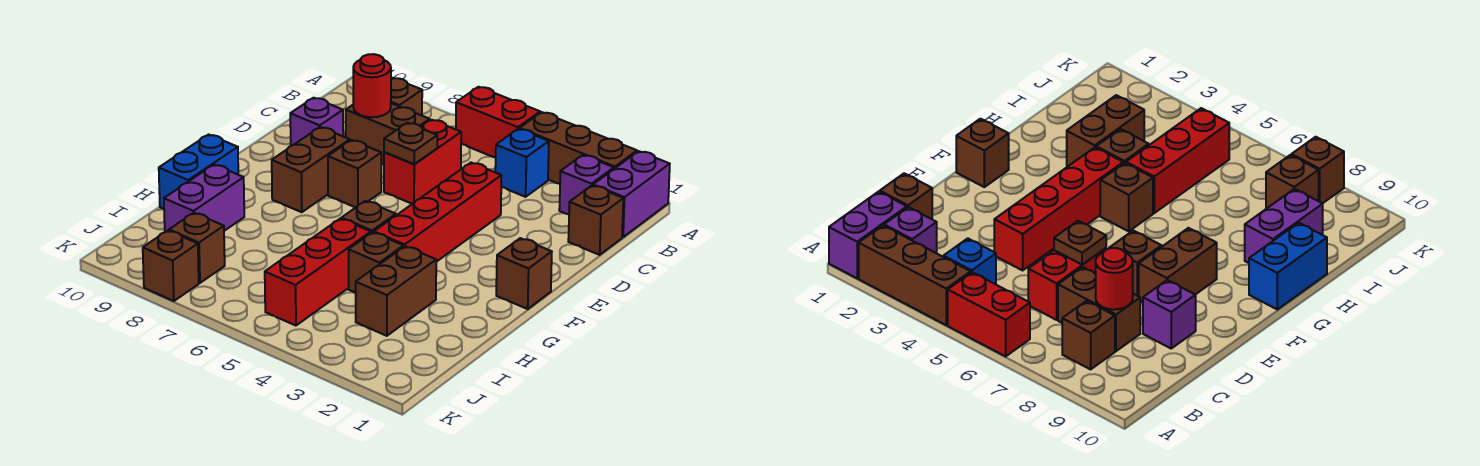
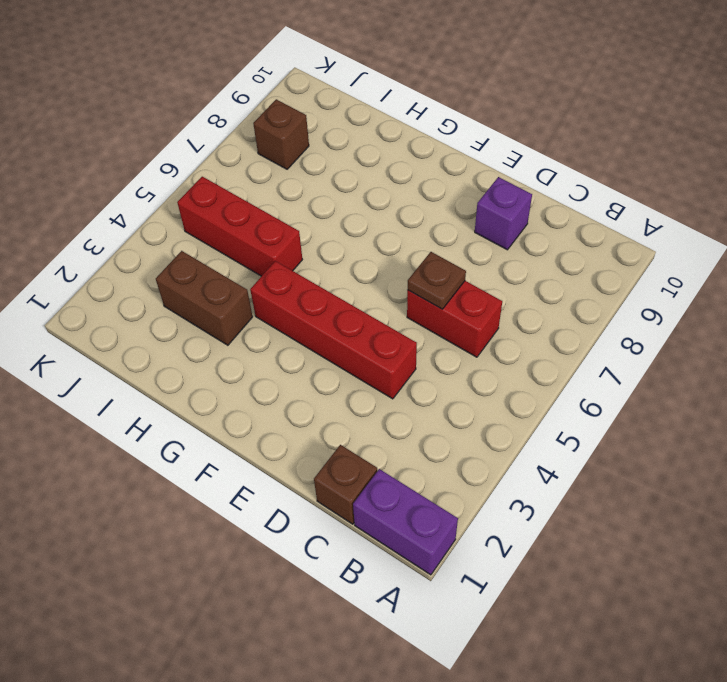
none -> brown 1x3 brick [519,112,637,184]
none -> red 1x2 brick [456,87,540,157]
none -> purple 1x1 brick [559,155,614,214]

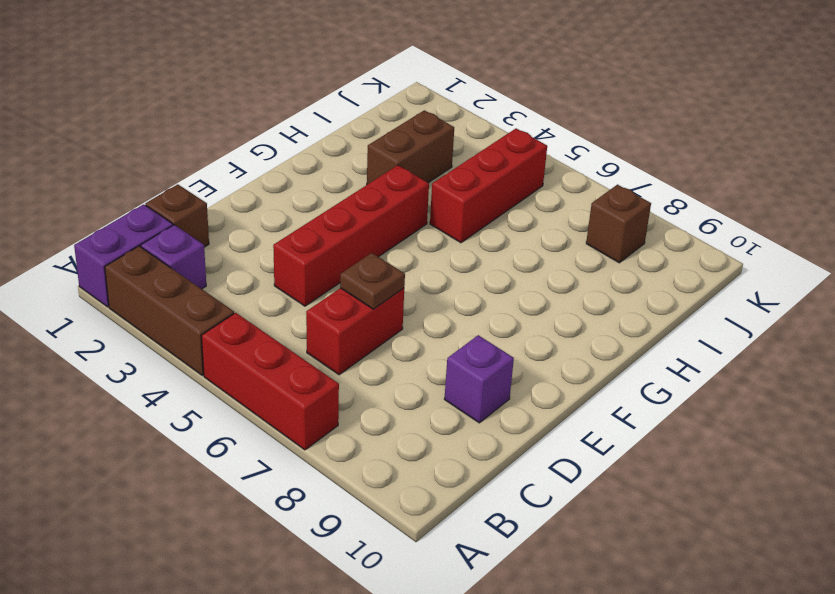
red 1x3 brick [201,313,339,450] -> red 1x2 brick [456,87,540,157]
none -> blue 1x1 brick [495,129,549,197]
none -> brown 1x1 brick [391,78,422,116]
none -> brown 1x2 brick [346,103,430,165]

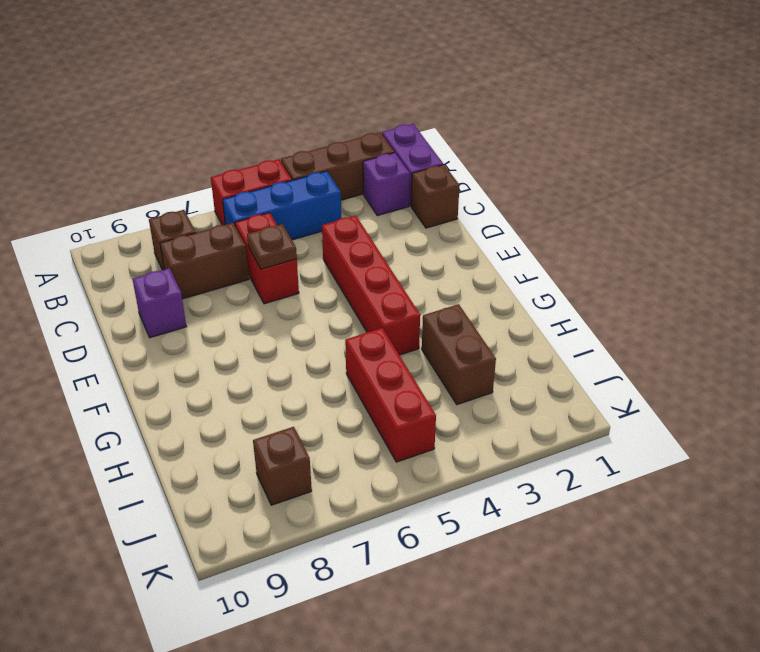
blue 1x3 brick [223,171,341,240] -> blue 1x1 brick [495,129,549,197]
none -> brown 1x1 brick [328,140,381,208]
none -> brown 1x2 brick [272,127,350,212]
none -> brown 1x1 brick [496,238,552,309]

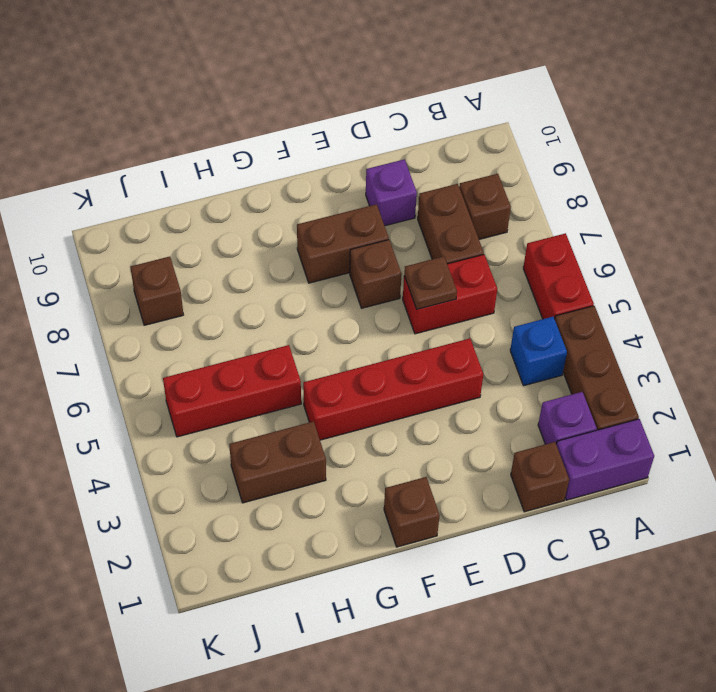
none -> brown 1x1 brick [342,201,396,233]
none -> blue 1x2 brick [159,135,238,209]
none -> brown 1x1 brick [349,232,404,293]

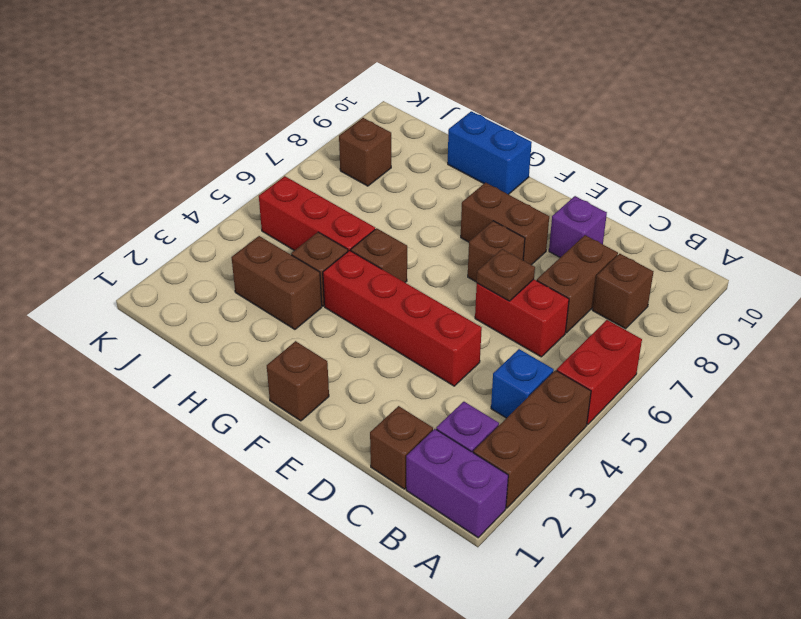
none -> purple 1x2 brick [164,165,244,232]
none -> brown 1x1 brick [143,230,199,301]
none -> red 1x1 round brick [353,54,391,117]

